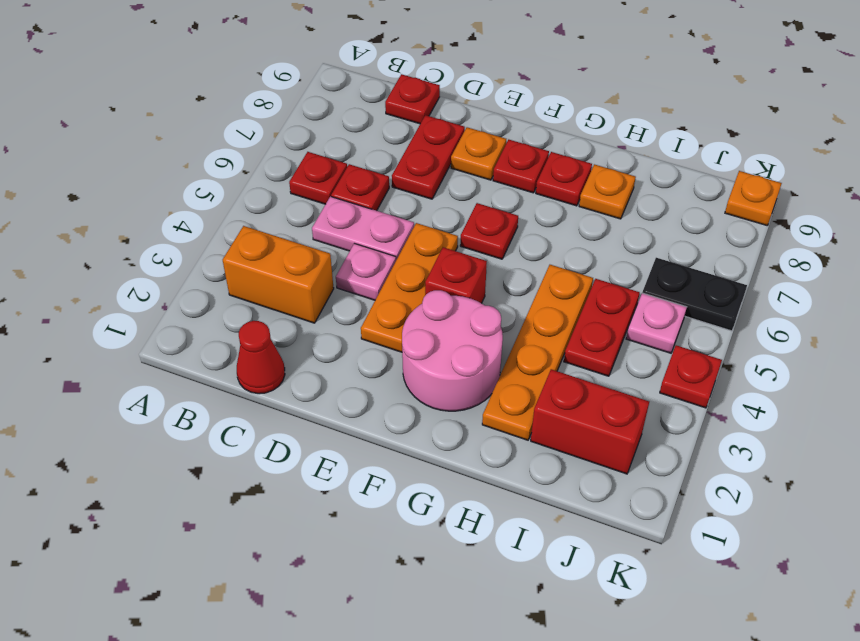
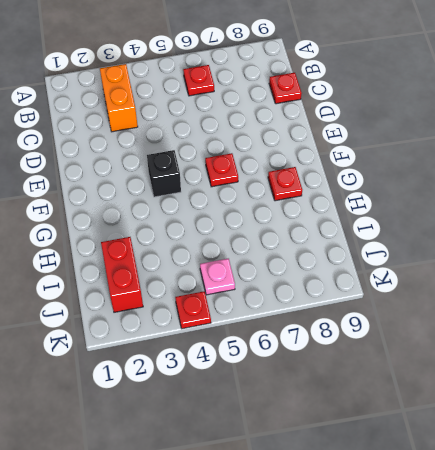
black 1x1 brick [147,150,181,197] -> red 1x1 brick [425,247,487,303]
none -> red 1x1 cone [237,321,285,394]
none -> pink 1x2 plate [312,197,414,260]
none -> red 1x1 plate [331,164,389,211]

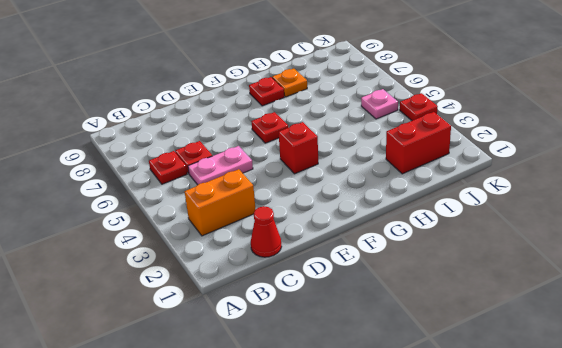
none -> red 1x1 plate [385,74,440,124]
none -> pink 1x1 plate [336,243,396,300]
none -> red 1x2 plate [392,115,465,199]

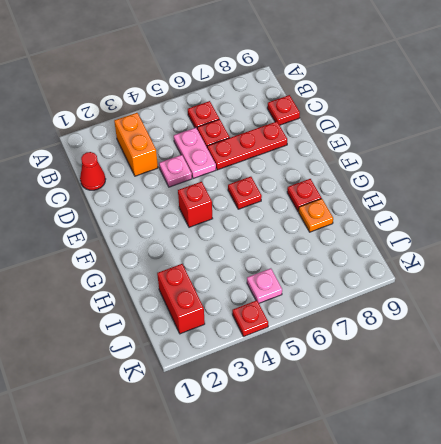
red 1x3 plate [207,121,287,170] -> red 1x2 plate [392,115,465,199]
none -> orange 1x3 plate [361,223,458,352]
none -> orange 1x1 plate [451,127,506,180]
none -> pink 2x2 round brick [402,290,503,411]

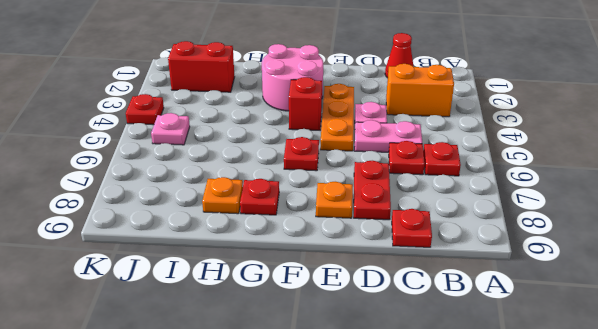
none -> red 1x1 plate [493,140,549,193]
none -> orange 1x4 plate [482,265,593,440]
none -> red 1x2 plate [564,279,640,376]

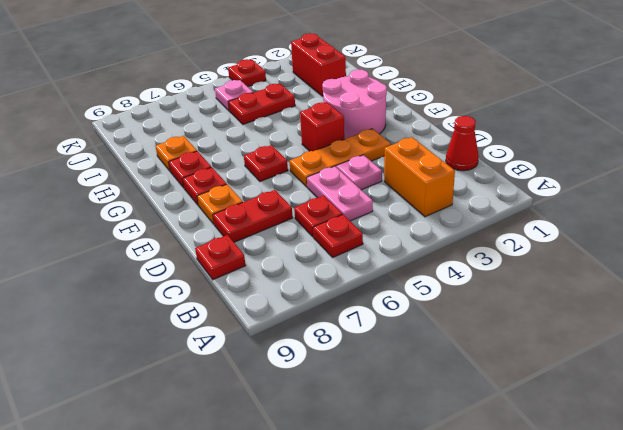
none -> orange 1x4 plate [482,265,593,440]
none -> black 1x2 plate [642,258,747,331]
none -> orange 1x1 plate [725,171,782,226]

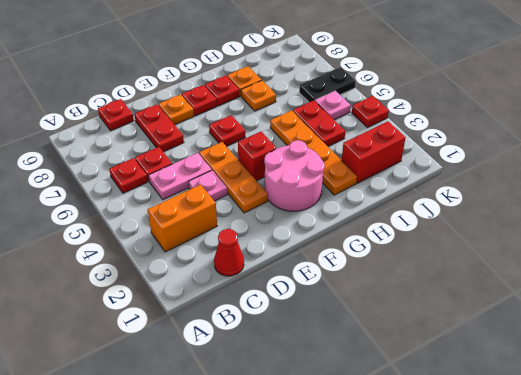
orange 1x1 plate [241,81,276,111] -> orange 1x1 plate moved to [725,171,782,226]

